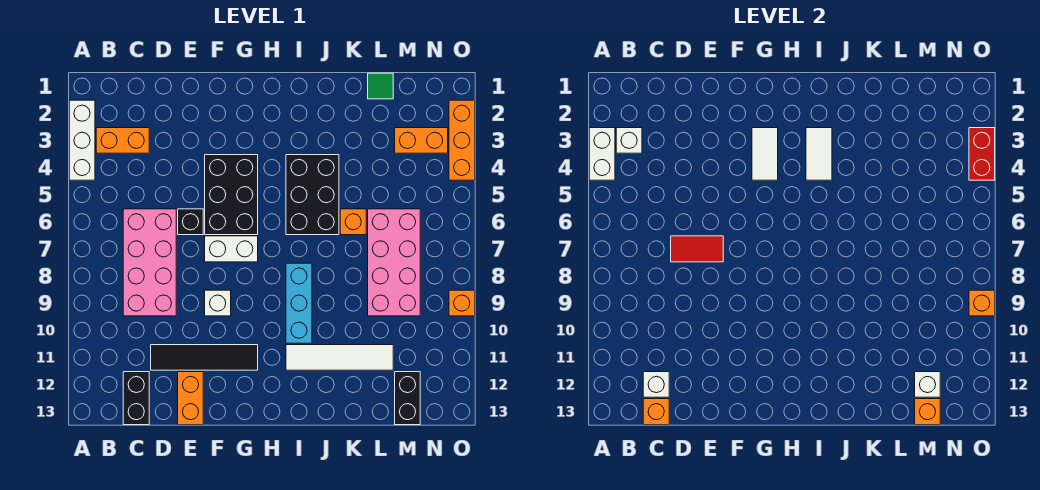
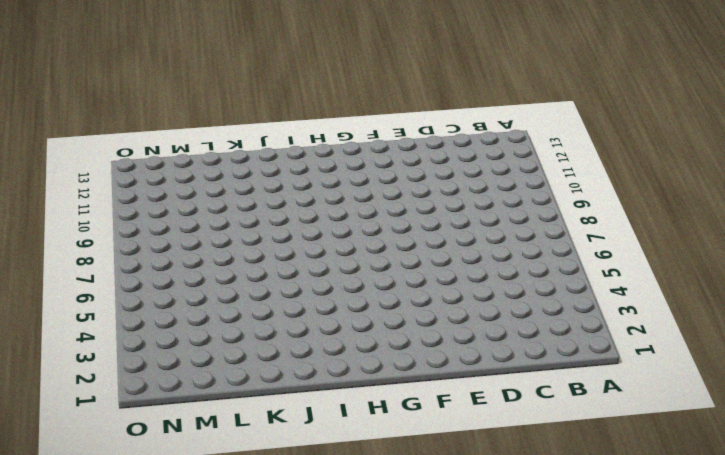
none -> white 1x3 brick [69,100,95,180]
none -> orange 1x2 brick [96,128,149,153]
none -> pink 2x4 brick [123,209,176,316]
none -> black 1x2 brick [123,372,149,425]

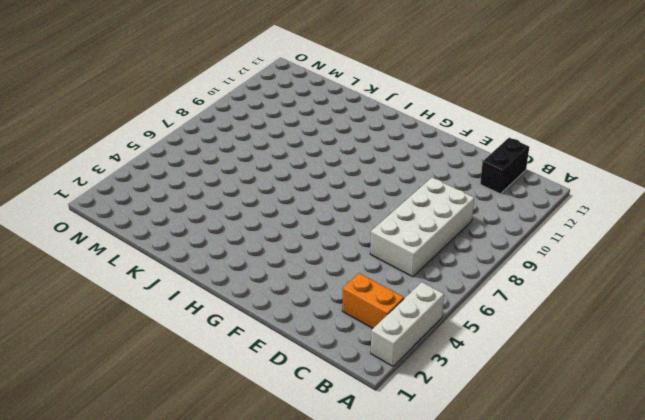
white 2x4 brick [370,178,474,277] -> pink 2x4 brick [123,209,176,316]
none -> black 1x4 tile [151,345,258,370]
none -> black 1x1 brick [178,209,203,235]
none -> orange 1x2 brick [178,372,203,425]
none -> black 2x3 brick [205,155,258,235]

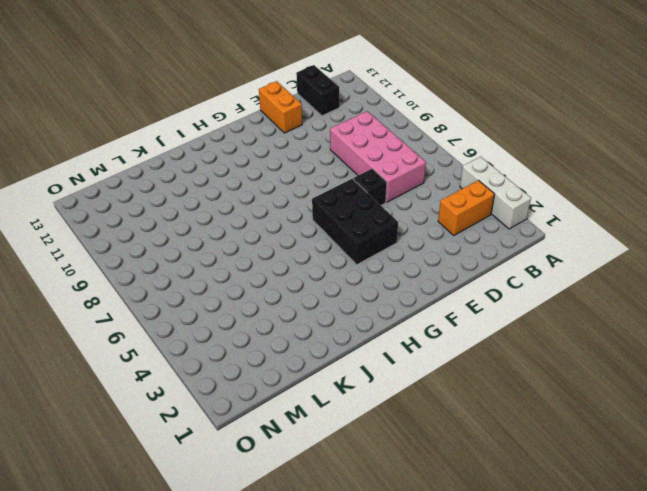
none -> black 1x4 tile [151,345,258,370]
none -> white 1x2 brick [205,236,258,262]
none -> white 1x1 brick [205,290,231,316]
none -> black 2x3 brick [286,155,339,235]

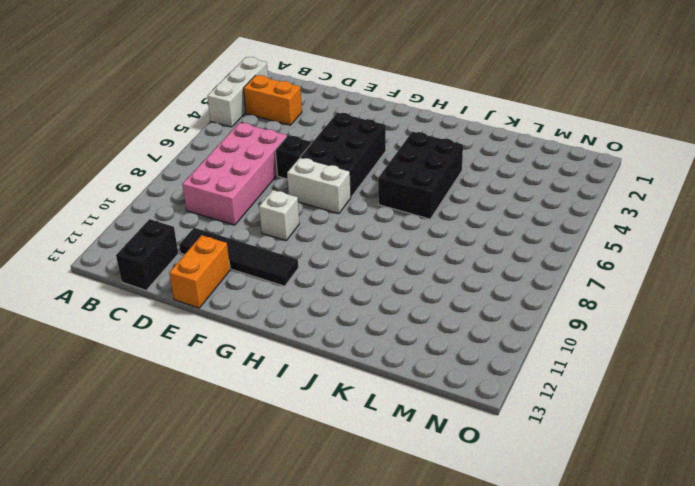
none -> cyan 1x3 brick [286,263,312,343]
none -> white 1x4 tile [286,345,393,370]
none -> orange 1x1 brick [340,209,366,235]
none -> green 1x1 tile [368,73,393,99]

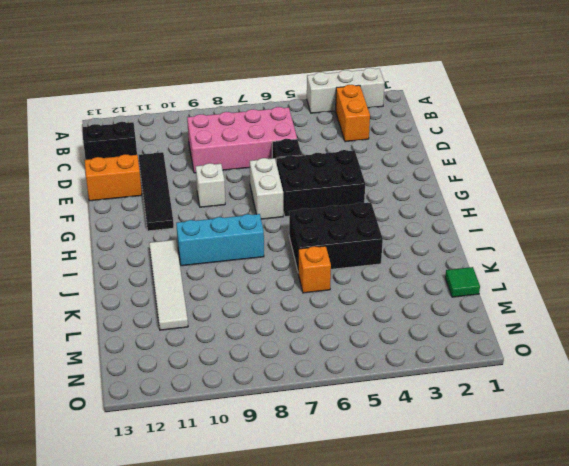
none -> pink 2x4 brick [368,209,420,316]
none -> orange 1x2 brick [395,128,448,153]
none -> black 1x2 brick [395,372,420,425]
none -> orange 1x3 brick [449,100,475,180]

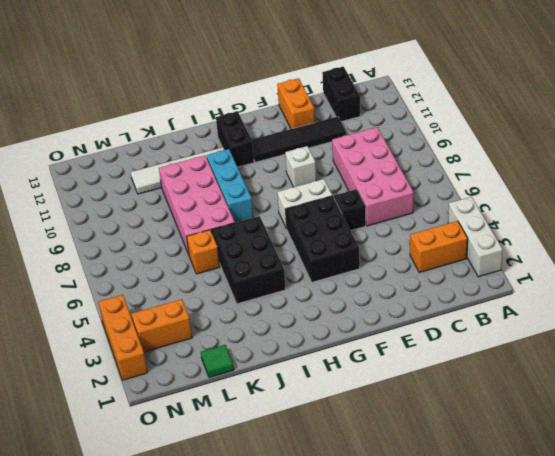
black 1x2 brick [216,111,254,167] -> black 1x2 brick moved to [395,372,420,425]
pink 2x4 brick [159,155,235,255] -> pink 2x4 brick moved to [368,209,420,316]
none -> orange 1x1 brick [449,290,475,316]
none -> white 1x2 brick [589,128,615,180]
none -> white 1x1 brick [616,128,642,153]
none -> white 1x1 brick [643,372,669,397]

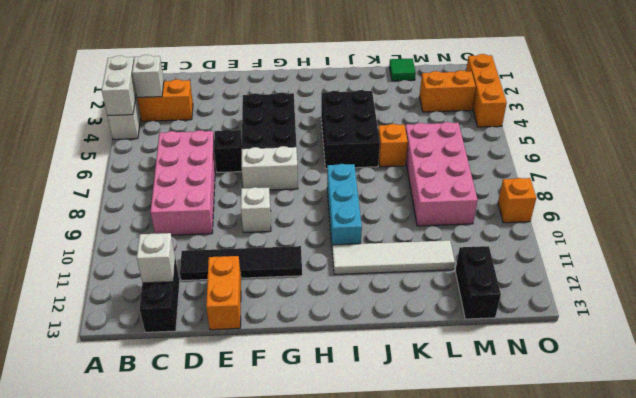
none -> orange 1x1 brick [643,399,669,425]
none -> red 1x2 tile [671,236,723,262]
none -> white 1x2 tile [752,128,778,180]
none -> white 1x2 tile [806,128,832,180]

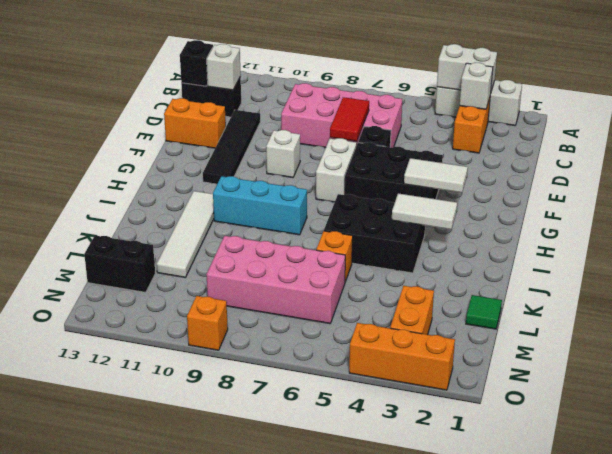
black 1x1 brick [180,40,213,86] -> orange 1x1 brick [643,399,669,425]
none -> white 1x1 brick [915,372,940,397]
none -> orange 1x1 brick [915,399,940,425]
none -> red 1x2 brick [969,128,995,180]
none -> orange 1x1 brick [969,290,995,316]

